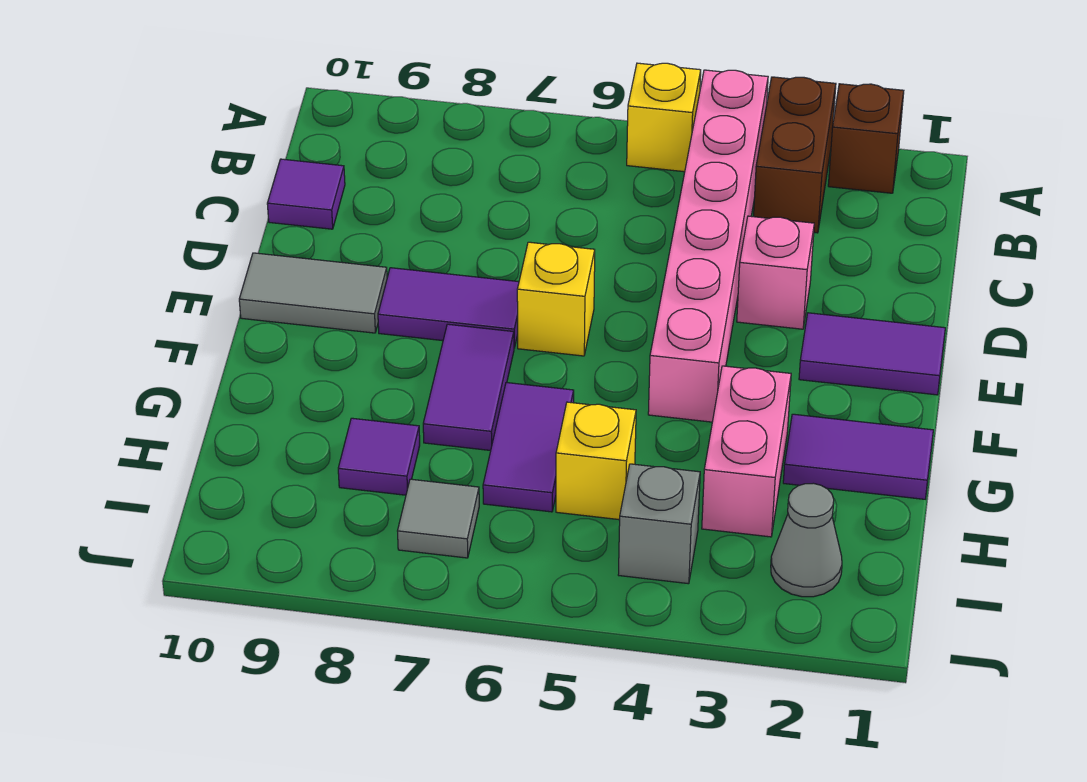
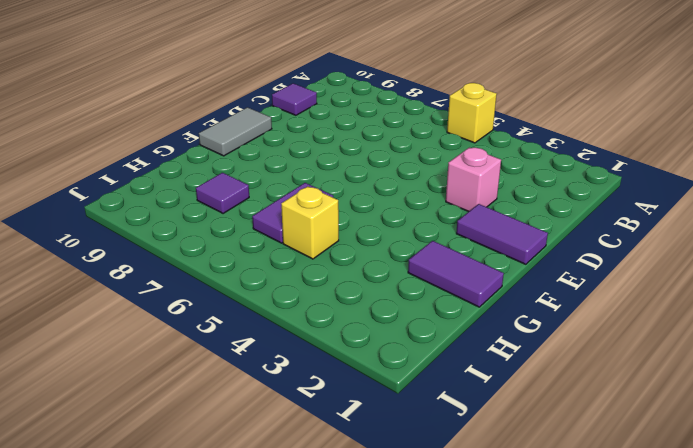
grey 1x2 tile [199,107,272,156] -> grey 1x2 tile turned to [239,253,387,333]
none -> brown 1x1 brick [828,84,904,193]
none -> brown 1x2 brick [754,77,836,233]
none -> pink 1x6 brick [648,70,768,422]

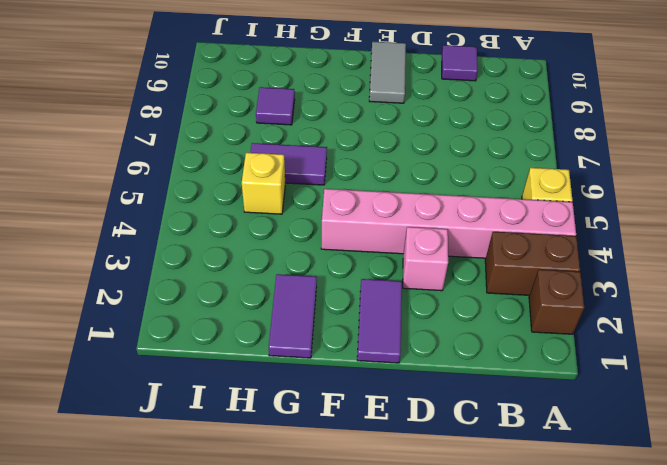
none -> yellow 1x1 brick [517,242,595,356]
none -> purple 1x2 tile [378,268,519,348]
none -> purple 1x2 tile [423,324,514,451]

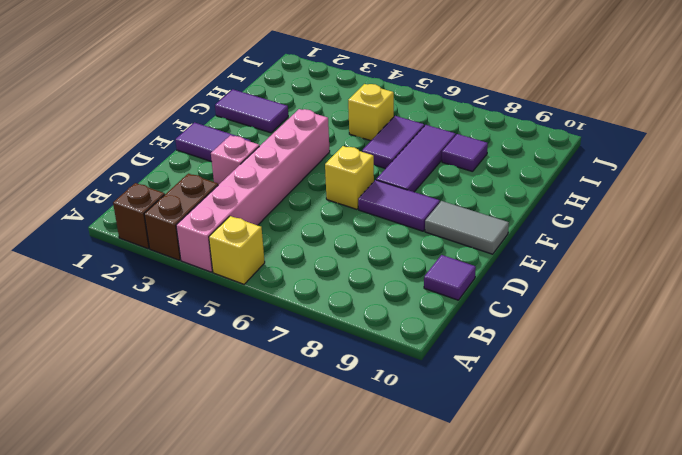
purple 1x3 tile [376,125,456,192] -> purple 1x2 tile [423,324,514,451]
none -> pink 1x2 brick [702,366,791,537]
none -> grey 1x1 cone [771,483,842,597]
none -> grey 1x1 brick [618,464,700,584]

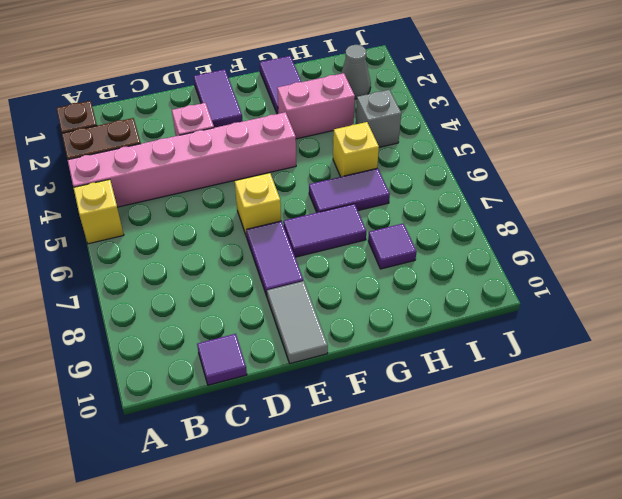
none -> grey 1x1 tile [398,479,479,558]

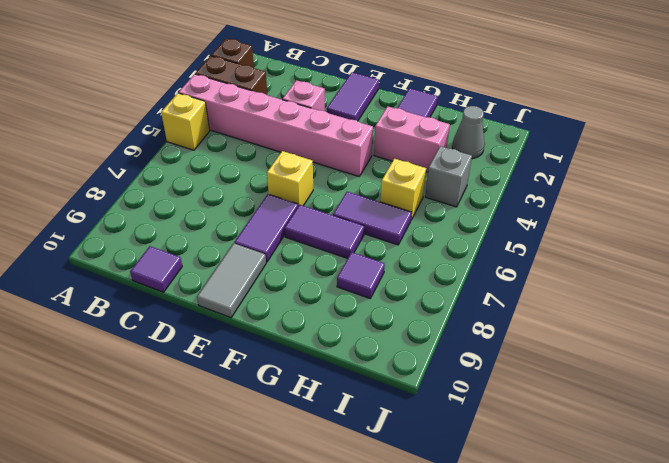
none -> grey 1x1 tile [398,479,479,558]

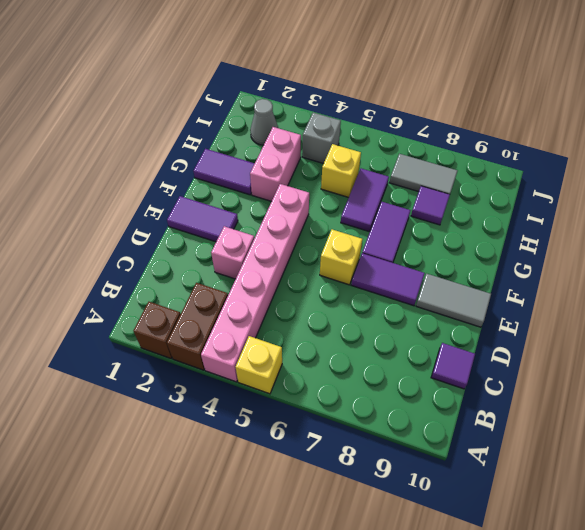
grey 1x2 tile [390,154,457,194] -> grey 1x1 tile [398,479,479,558]

